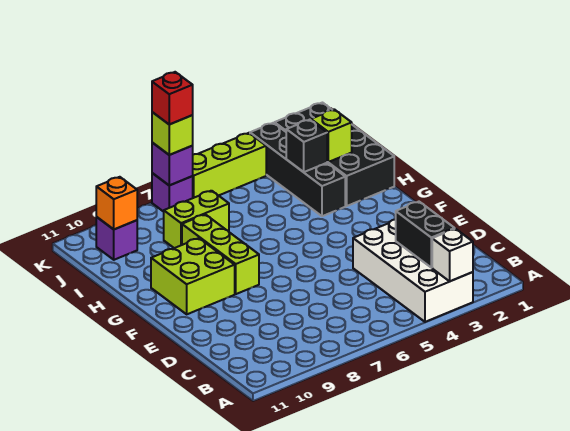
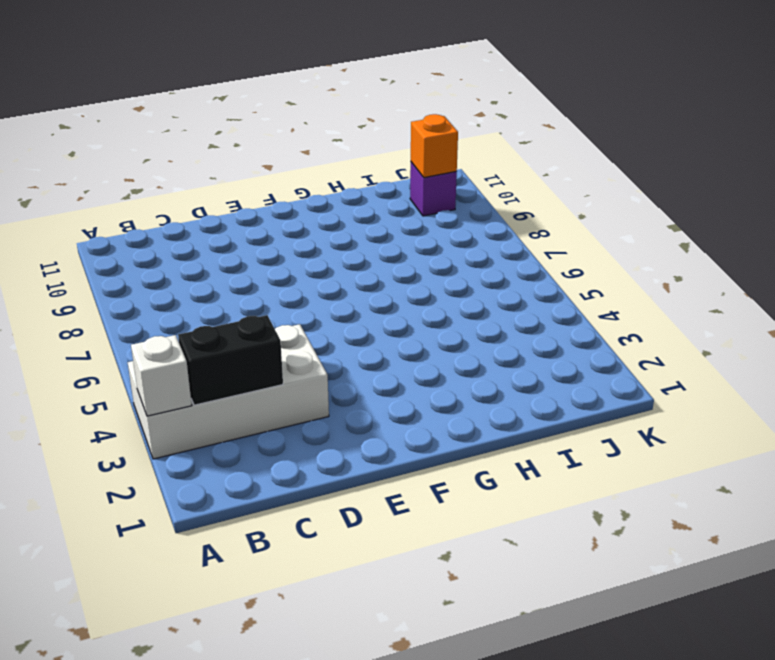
none -> lime 1x3 brick [182,214,259,294]
none -> lime 2x2 brick [151,238,235,314]
none -> black 2x4 brick [275,103,394,206]

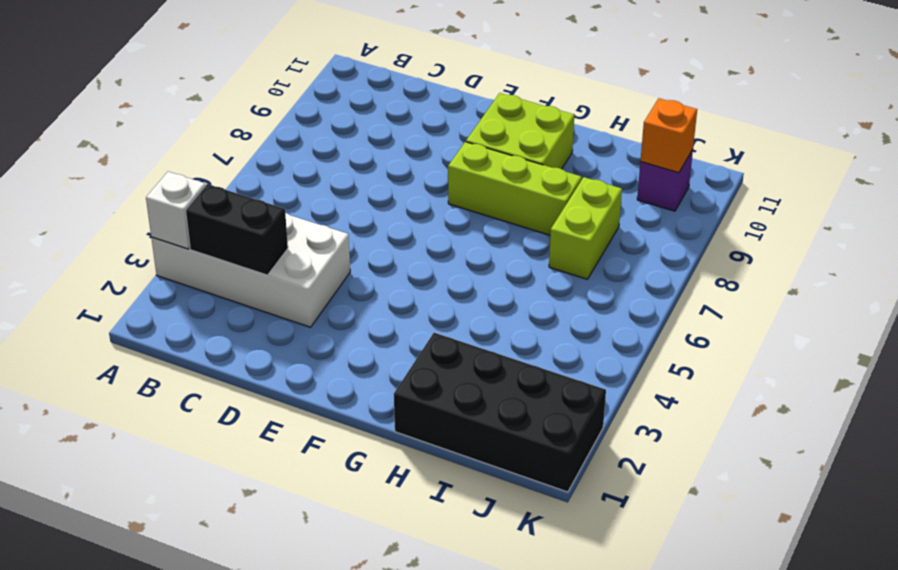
none -> black 1x4 brick [250,123,345,216]
none -> lime 1x3 brick [193,133,266,198]
none -> purple 1x1 brick [152,173,193,212]

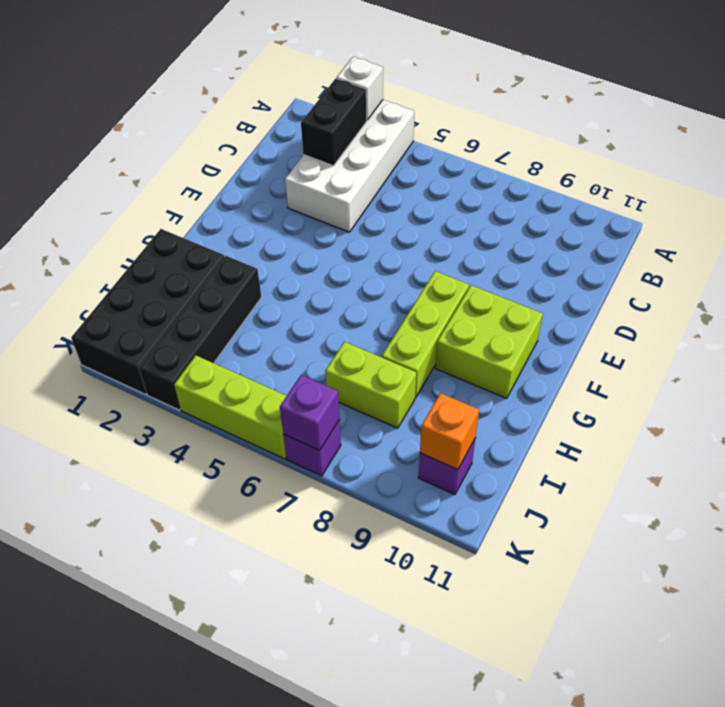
none -> lime 1x1 brick [311,109,352,162]
none -> black 1x1 brick [286,120,327,172]
none -> lime 1x1 brick [152,112,193,155]

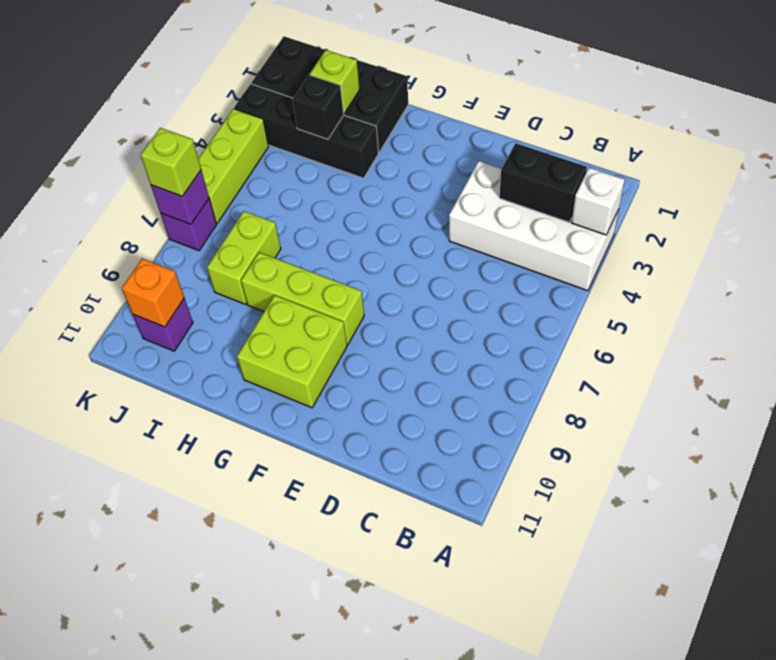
none -> red 1x1 brick [152,72,193,124]

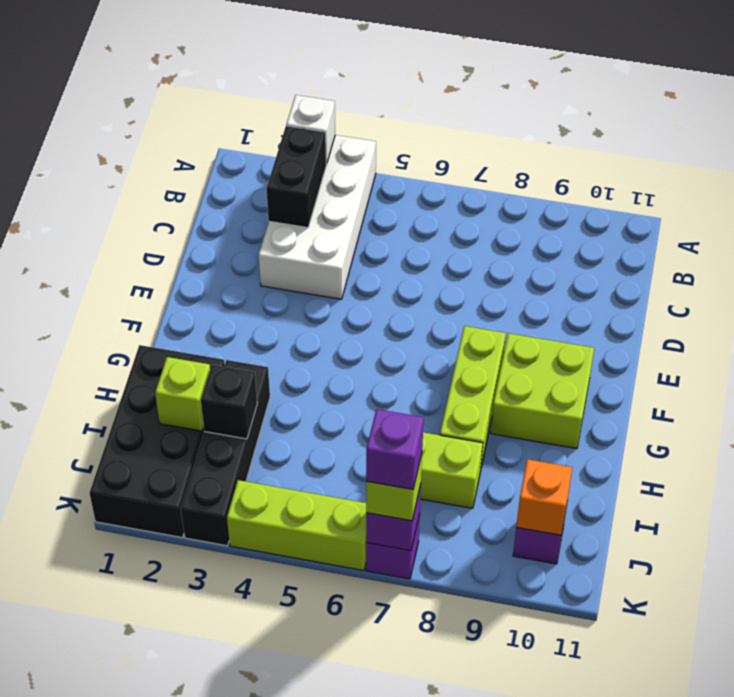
purple 1x1 brick [366,409,424,490] -> red 1x1 brick [152,72,193,124]

